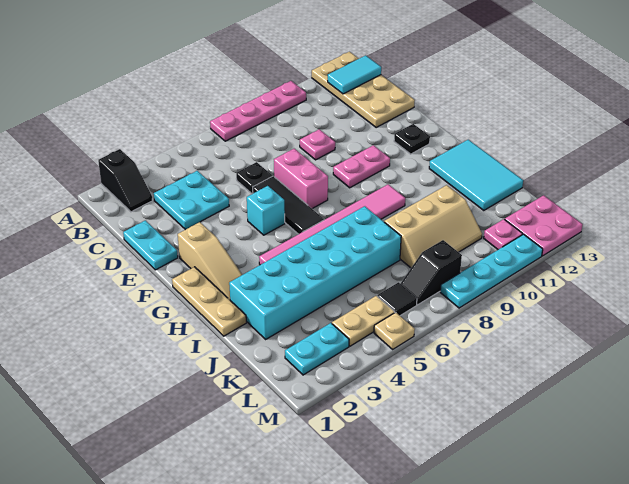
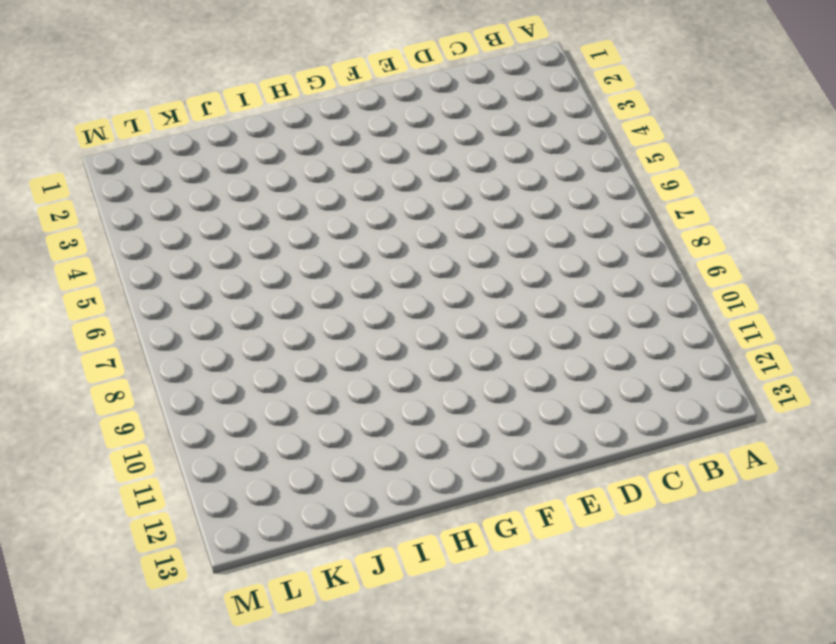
none -> black 1x2 slope [98,149,153,212]
none -> pink 1x4 plate [210,81,306,141]
none -> tan 2x4 plate [312,52,415,127]

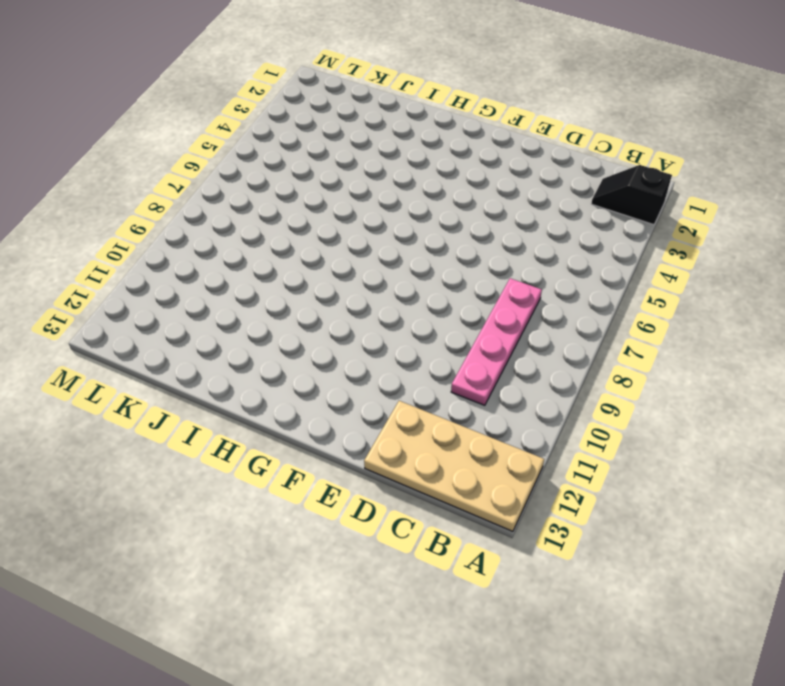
pink 1x4 plate [451,278,542,405] -> pink 1x4 plate moved to [210,81,306,141]
none -> cyan 2x2 plate [154,171,229,229]
none -> cyan 1x2 plate [123,220,178,270]
none -> black 1x1 plate [236,162,272,194]

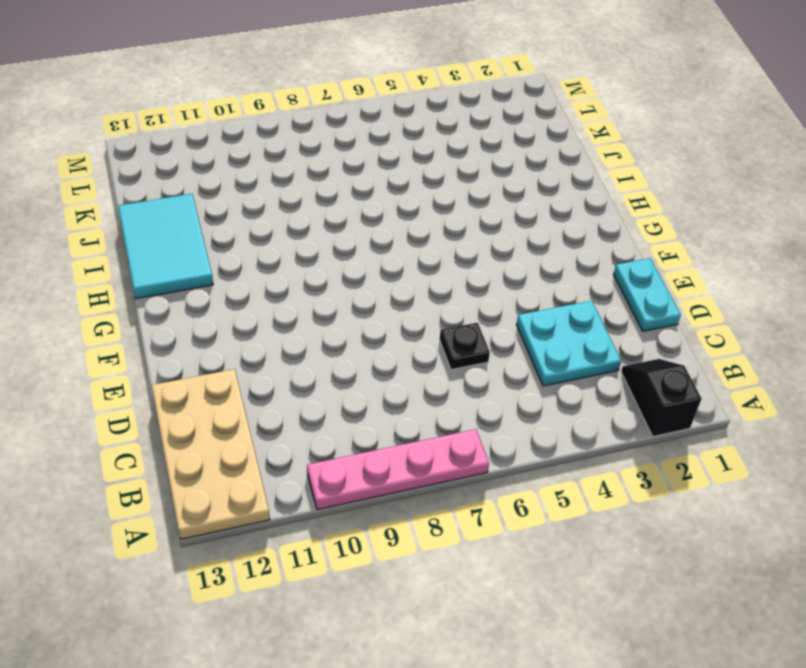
none -> pink 1x1 plate [300,129,335,160]
none -> black 1x3 tile [253,176,324,234]
none -> pink 1x2 brick [274,149,328,209]

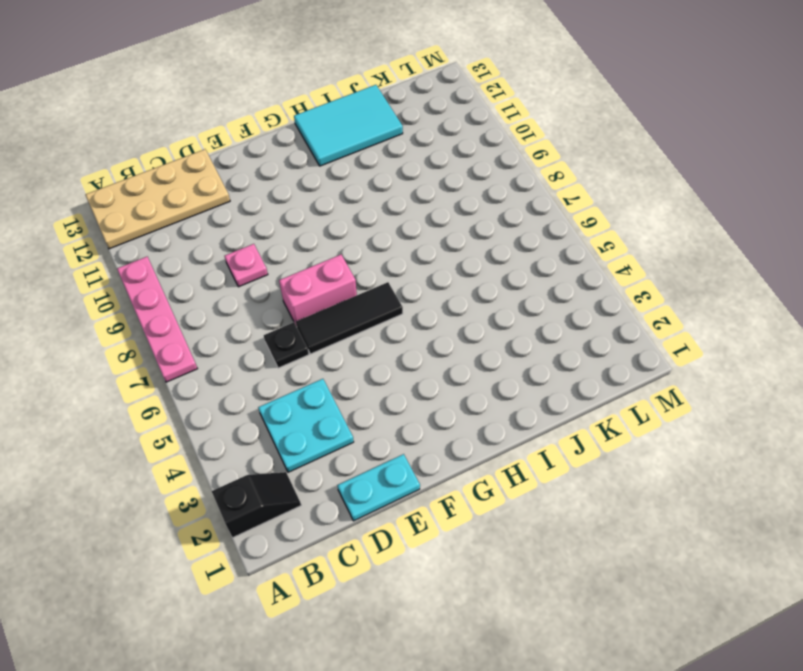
none -> tan 1x3 slope [178,222,242,300]
none -> cyan 1x1 brick [247,186,285,235]
none -> pink 1x2 plate [333,145,390,188]

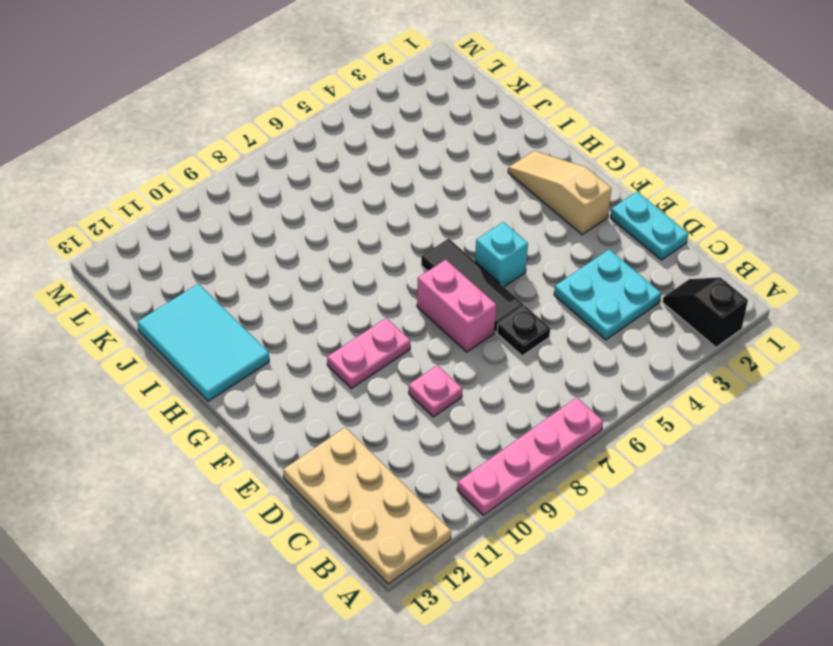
none -> black 1x1 plate [394,124,430,154]
none -> tan 1x3 plate [172,267,246,336]
none -> pink 1x6 tile [259,184,405,265]

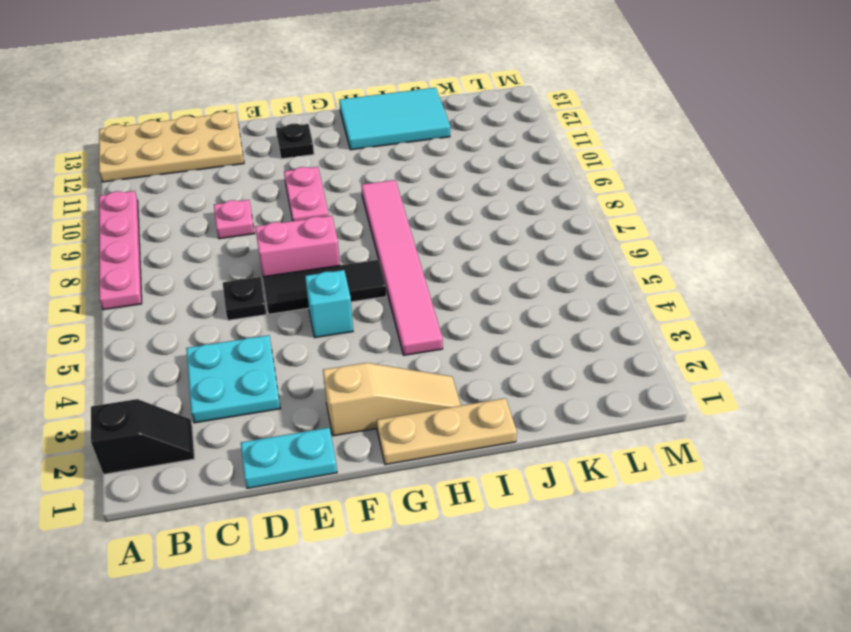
none -> cyan 2x6 brick [229,206,401,339]
none -> tan 2x3 slope [384,185,482,268]
none -> cyan 1x2 plate [285,323,349,375]

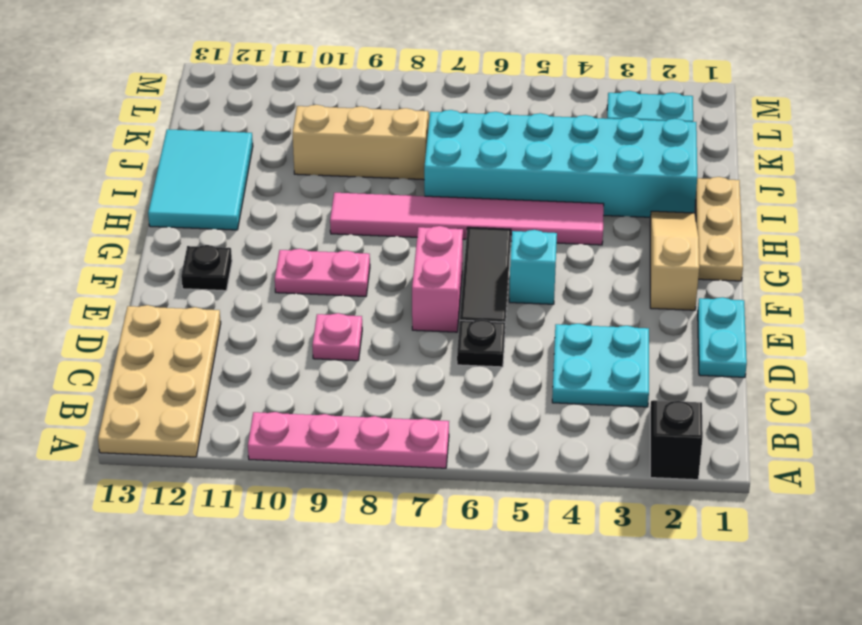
none -> tan 1x2 plate [332,296,395,346]
none -> black 1x1 tile [377,282,417,316]
none -> black 1x2 slope [400,240,462,305]

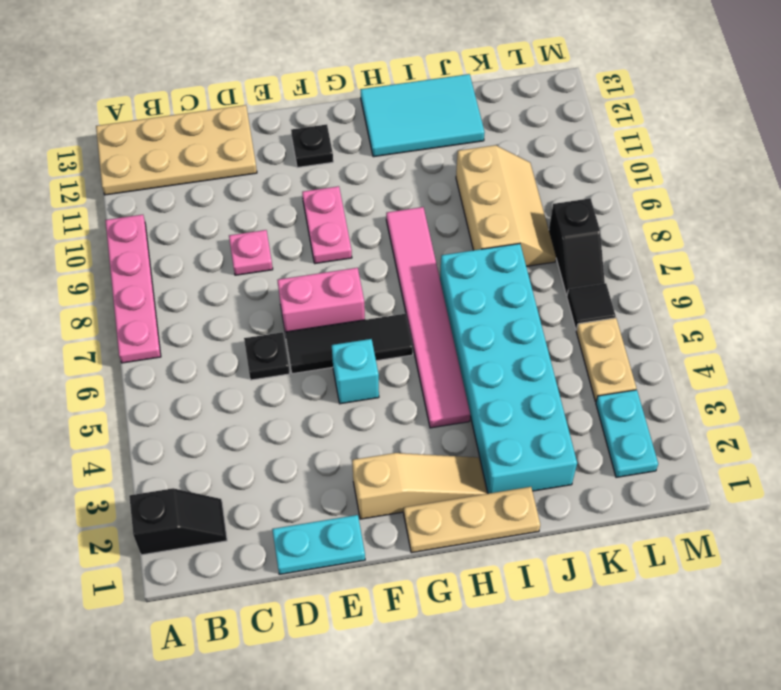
none -> cyan 2x2 plate [154,171,229,229]
none -> pink 1x1 plate [484,219,523,249]
none -> pink 2x2 plate [505,195,583,256]

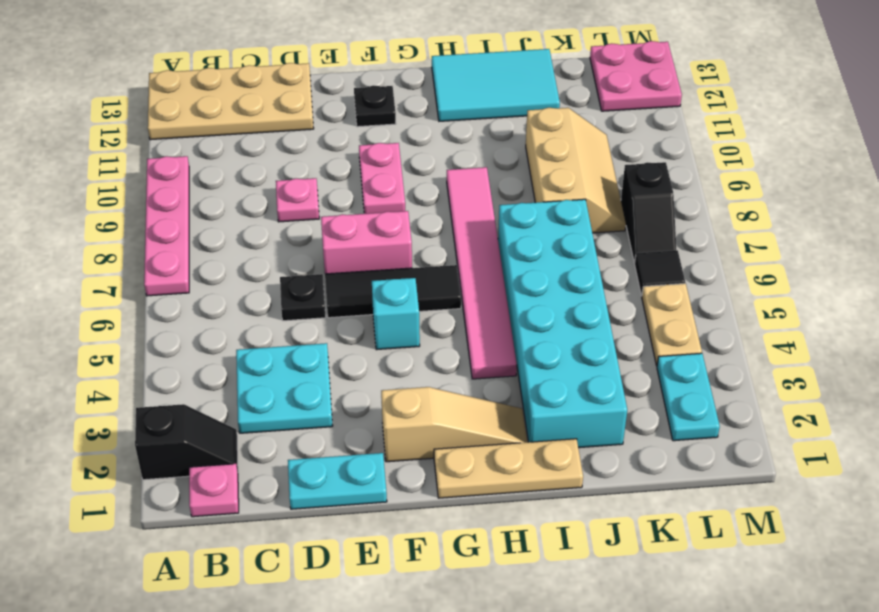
pink 1x1 plate [189,464,239,517] -> pink 1x1 plate moved to [484,219,523,249]
none -> tan 1x1 plate [374,312,415,349]
none -> cyan 1x4 plate [440,234,543,308]
none -> cyan 1x2 tile [328,55,381,94]

